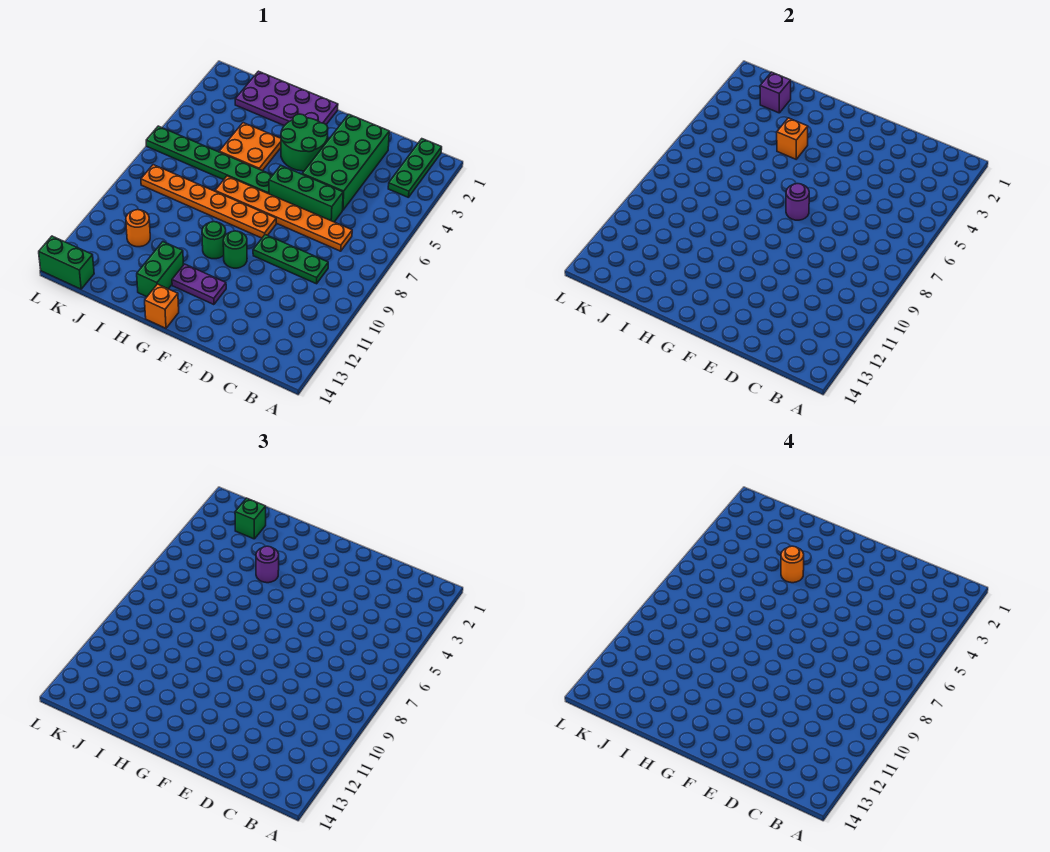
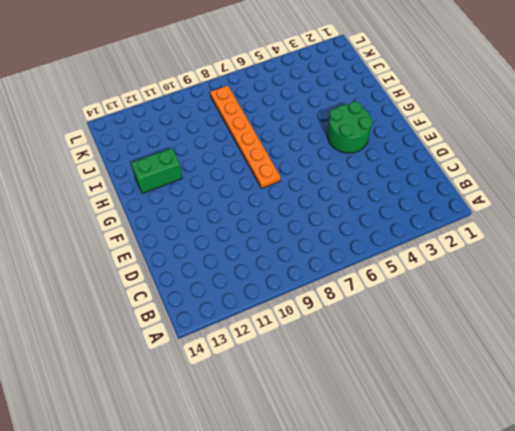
none -> green 1x3 plate [388,139,442,198]
none -> orange 1x6 plate [215,176,352,251]
none -> green 1x3 plate [253,235,328,284]

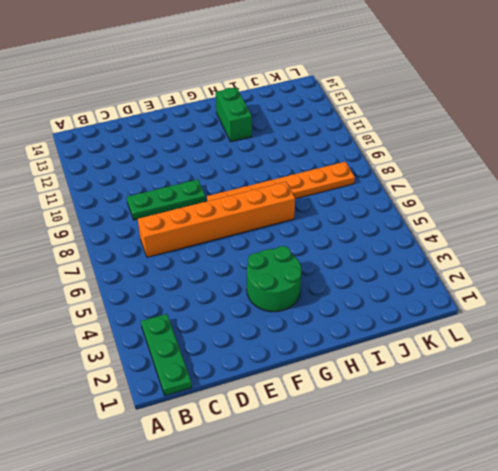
orange 1x6 brick [138,182,295,257] -> orange 1x6 plate [215,176,352,251]
none -> green 2x4 brick [302,114,389,210]
none -> green 1x3 brick [269,165,343,222]
none -> green 1x1 round brick [223,231,247,268]

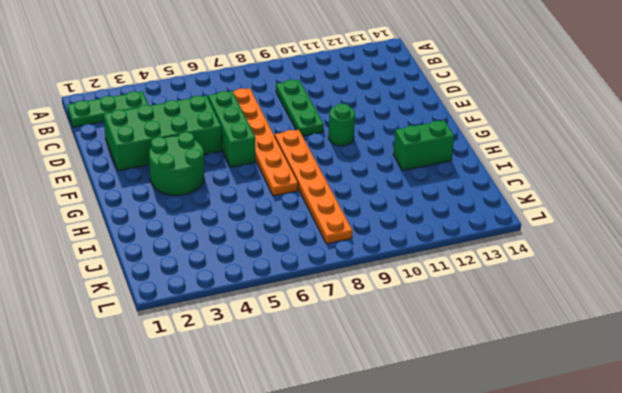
none -> purple 1x2 plate [172,264,226,305]
none -> purple 2x4 plate [235,71,338,126]
none -> green 1x6 plate [146,126,273,194]

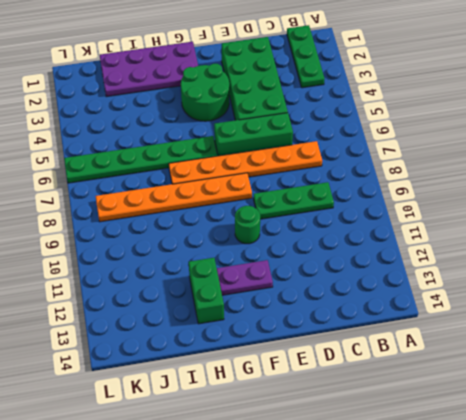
none -> green 1x1 round brick [202,222,226,259]
none -> orange 1x1 brick [145,284,179,328]
none -> orange 2x2 plate [219,123,281,171]

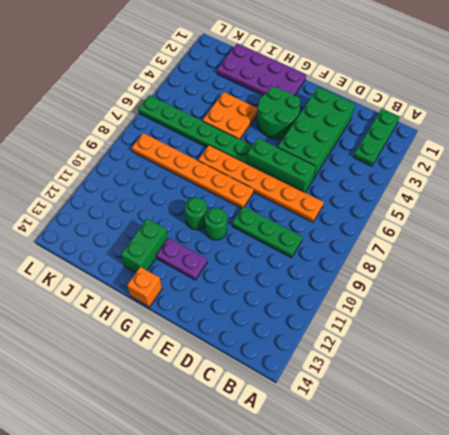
none -> orange 1x1 round brick [126,210,150,247]
none -> green 1x2 brick [39,236,94,289]
none -> purple 1x1 round brick [786,184,809,220]

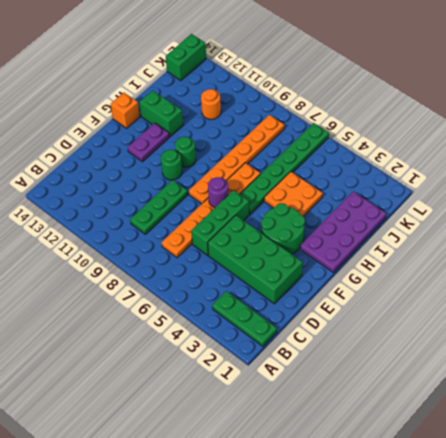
none -> orange 1x1 brick [777,118,808,159]
none -> purple 1x1 brick [760,72,791,113]
none -> purple 1x1 round brick [256,546,279,583]

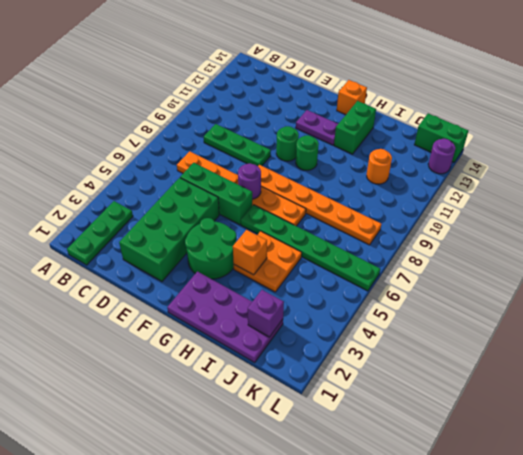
purple 1x1 round brick [428,139,455,174] -> purple 1x1 round brick moved to [256,546,279,583]
none -> green 1x1 brick [235,498,266,539]
none -> orange 1x1 round brick [781,546,804,583]

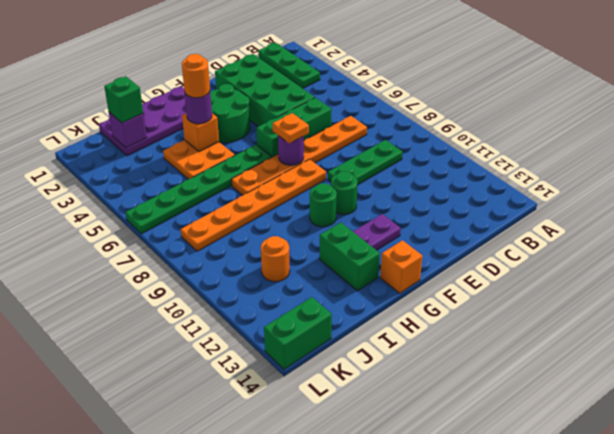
orange 1x1 plate [273,113,309,144] -> none

